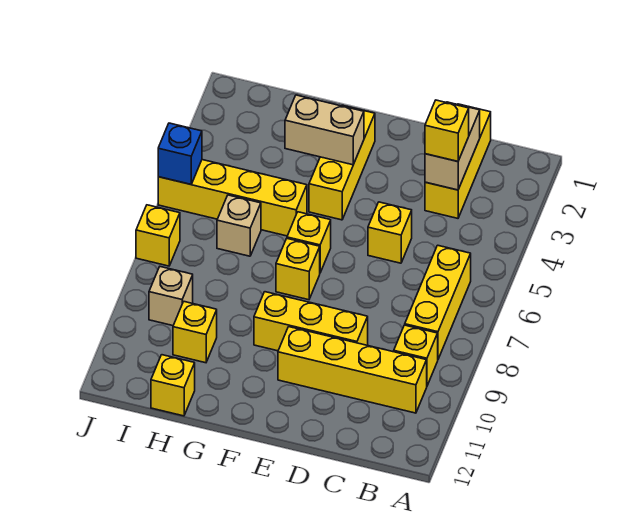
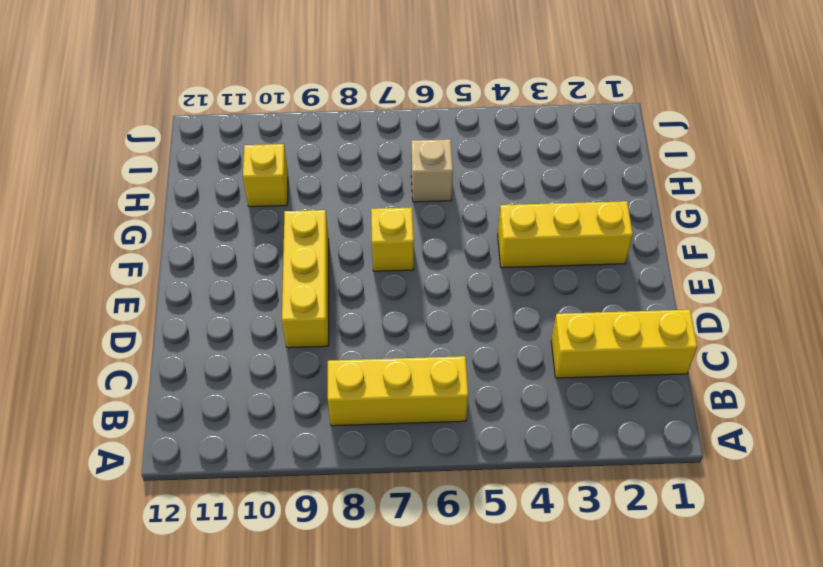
none -> yellow 1x1 brick [394,325,438,386]
none -> yellow 1x4 brick [278,327,427,413]
none -> yellow 1x1 brick [368,202,412,263]

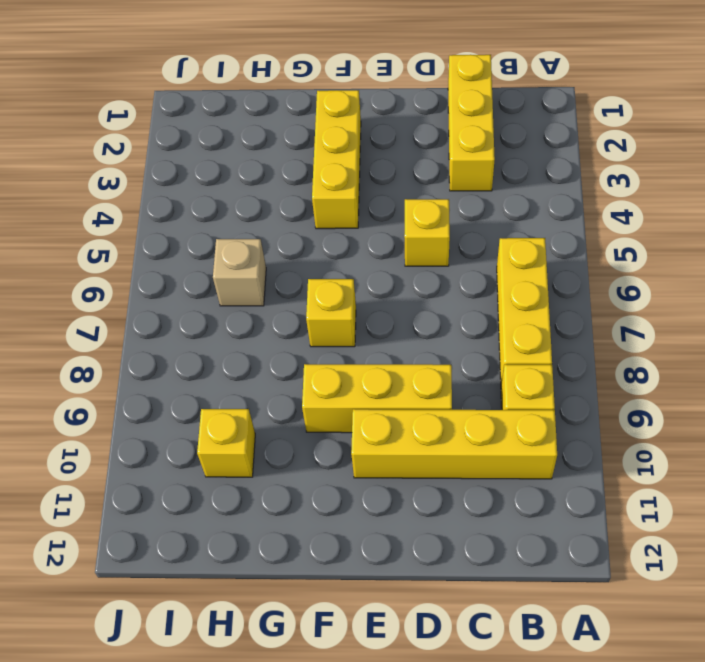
none -> yellow 1x1 brick [287,212,331,272]
none -> yellow 1x4 brick [158,160,307,236]
none -> yellow 1x1 brick [151,355,195,416]

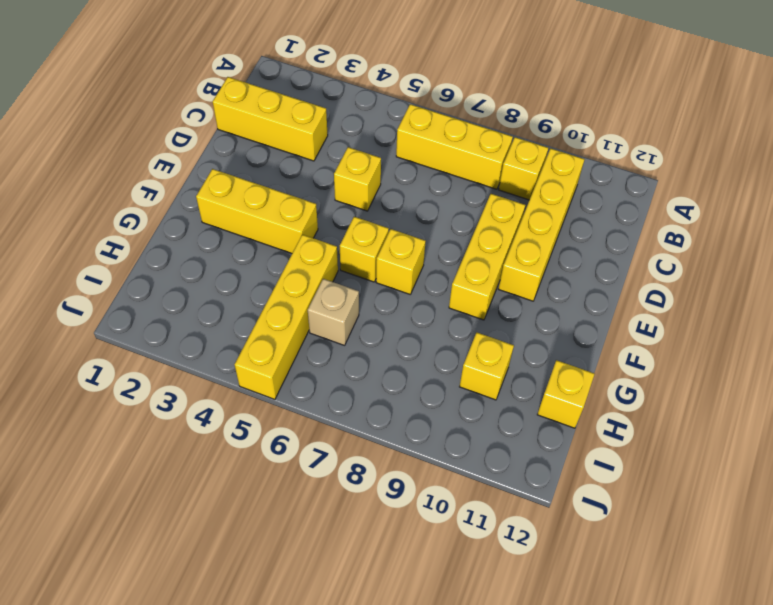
none -> tan 1x1 brick [149,267,193,326]
none -> yellow 1x1 brick [136,205,180,266]
none -> tan 1x2 brick [425,102,480,190]

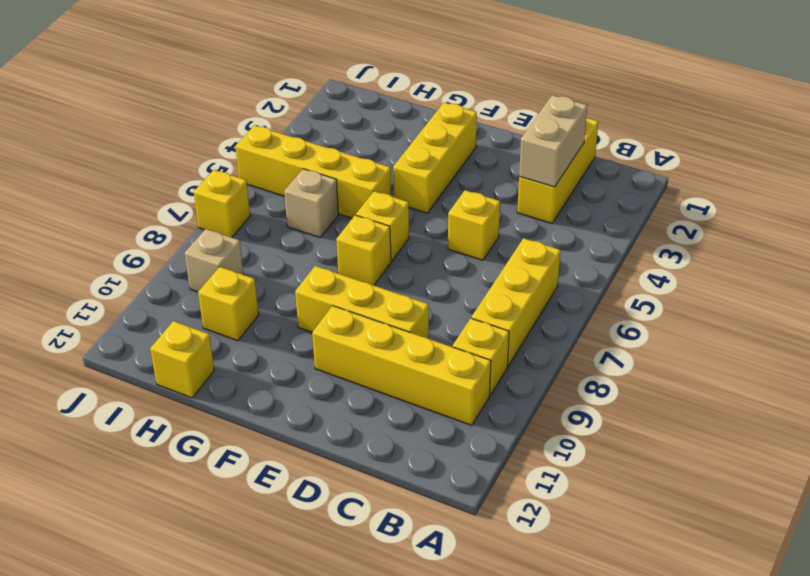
none -> tan 1x2 brick [285,95,364,165]
none -> blue 1x1 brick [158,123,202,184]
none -> yellow 1x1 brick [425,100,469,161]

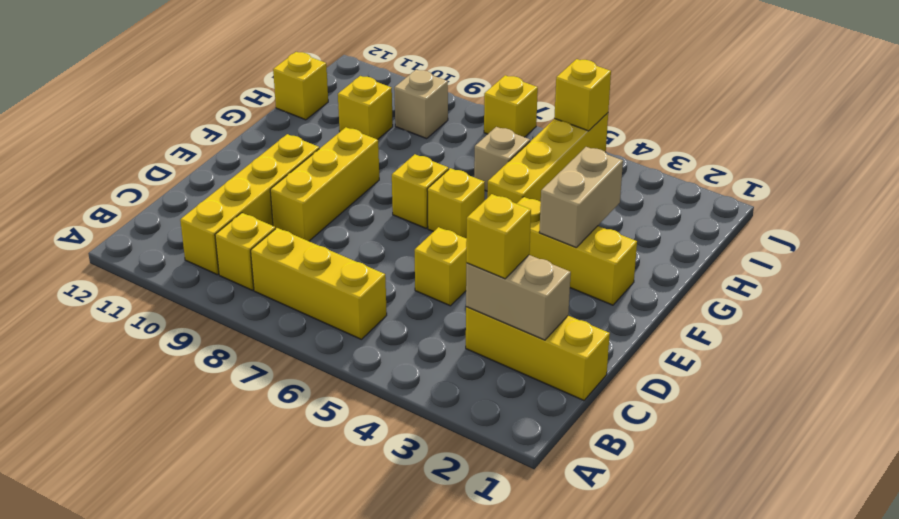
yellow 1x1 brick [554,59,611,131] -> blue 1x1 brick [158,123,202,184]

